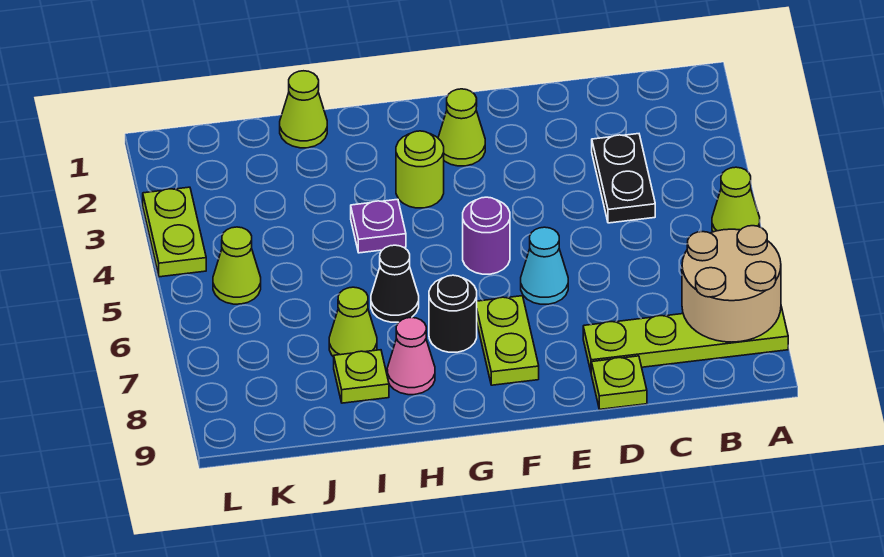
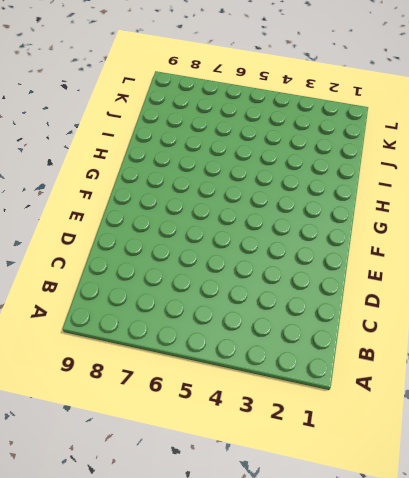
none -> lime 1x1 cone [712,167,760,232]
none -> lime 1x4 plate [583,307,788,371]
none -> black 1x2 plate [592,134,655,223]

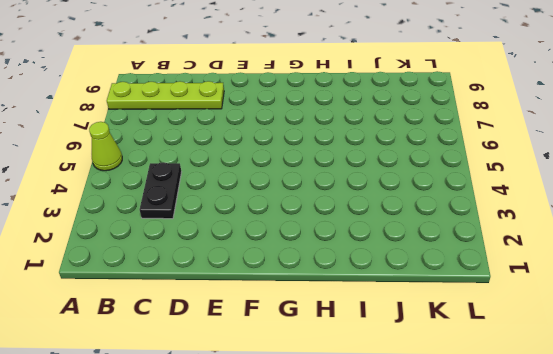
none -> lime 1x1 plate [591,356,647,409]
none -> cyan 1x1 cone [521,227,568,304]
none -> lime 1x1 cone [438,89,485,166]

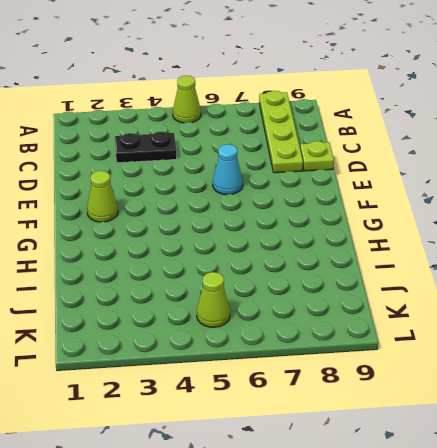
none -> purple 1x1 round brick [463,197,510,274]
none -> lime 1x2 plate [477,296,539,385]
none -> lime 1x1 round brick [396,131,444,208]

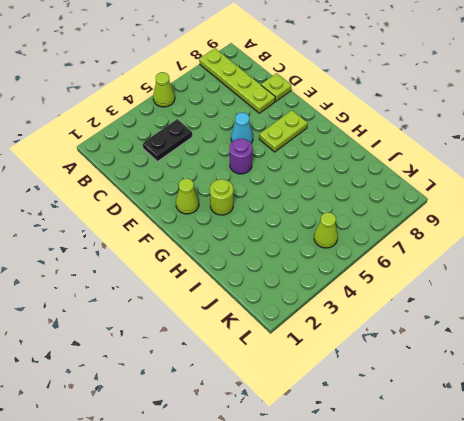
none -> black 1x1 round brick [429,275,477,352]
none -> purple 1x1 plate [351,199,406,253]
none -> black 1x1 cone [371,245,419,322]

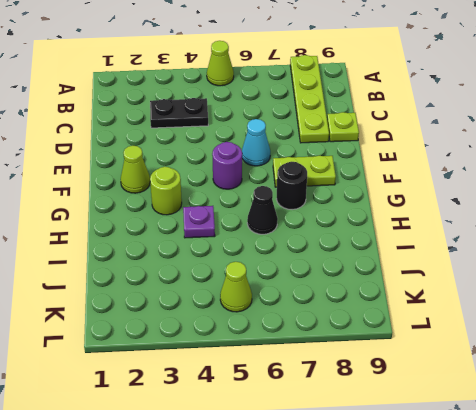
none -> pink 1x1 cone [387,317,435,395]
none -> lime 1x1 cone [280,71,327,148]
none -> lime 1x1 cone [329,287,377,357]

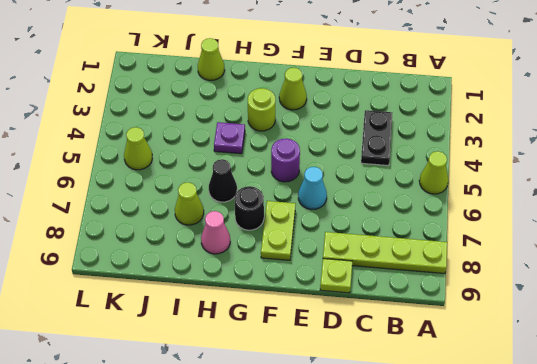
none -> lime 1x1 plate [334,350,389,403]
none -> lime 1x2 plate [143,187,206,277]
none -> tan 2x2 round brick [682,226,781,342]

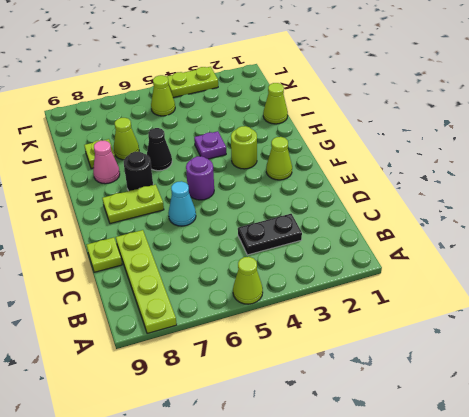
none -> tan 2x2 round brick [682,226,781,342]

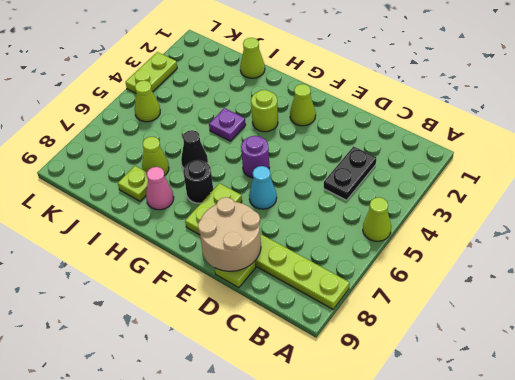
tan 2x2 round brick [198,197,261,271] -> tan 2x2 round brick moved to [682,226,781,342]

